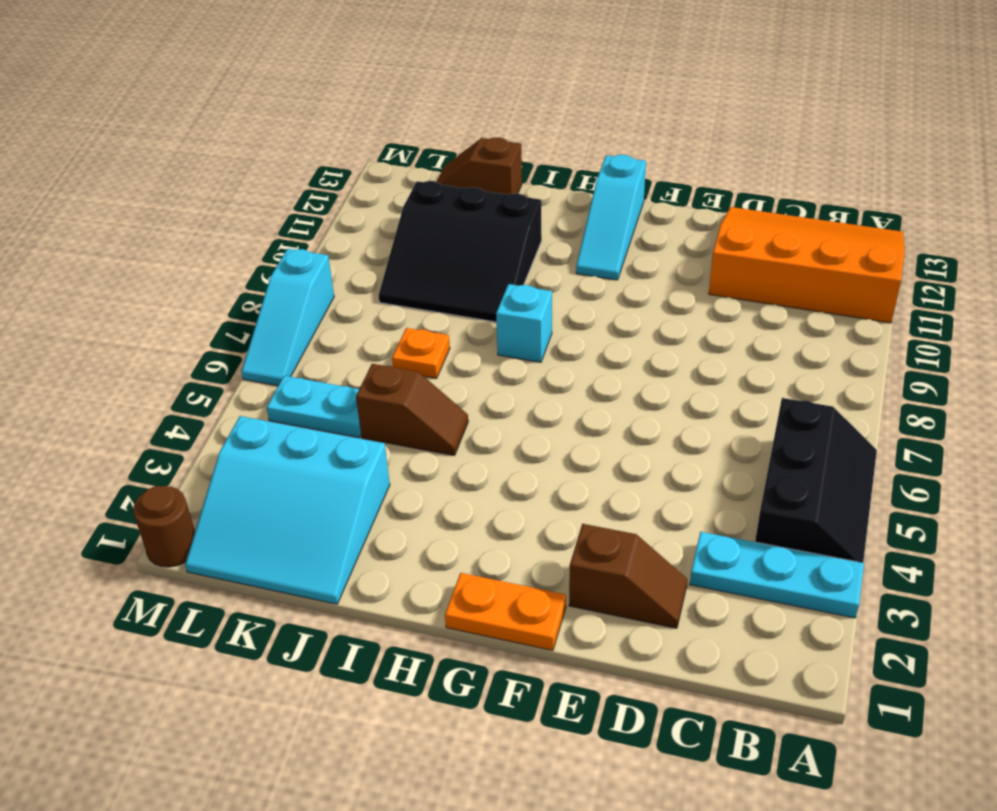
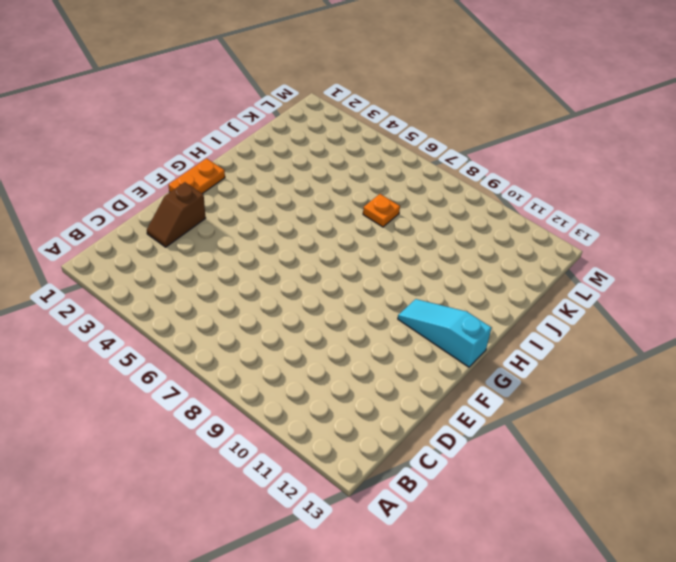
none -> cyan 1x3 plate [690,532,864,618]
none -> black 2x3 slope [755,398,877,563]
none -> orange 3x4 slope [709,207,905,323]

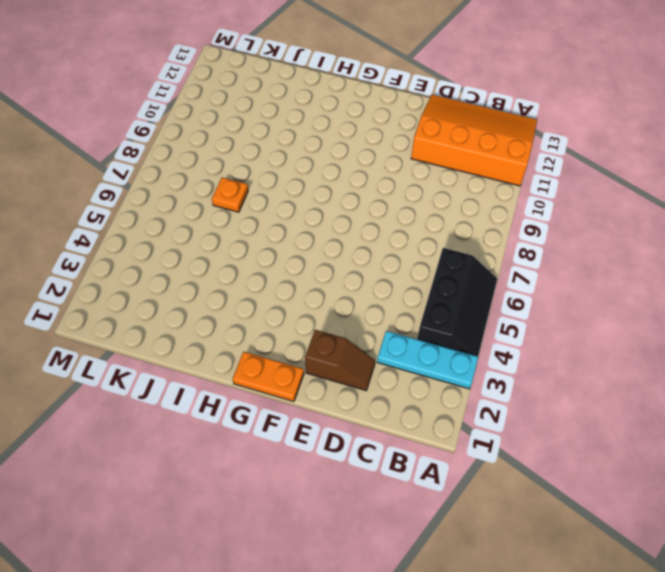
none -> cyan 1x3 slope [576,155,646,280]
none -> cyan 1x1 brick [496,284,552,362]
none -> brown 1x2 slope [356,364,468,456]

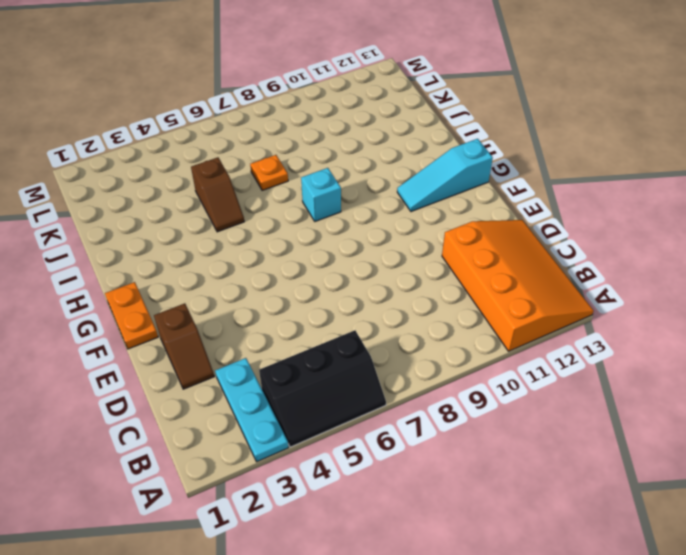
none -> black 3x3 slope [379,181,542,322]
none -> cyan 3x3 slope [185,416,390,604]
none -> brown 1x2 slope [437,137,522,195]

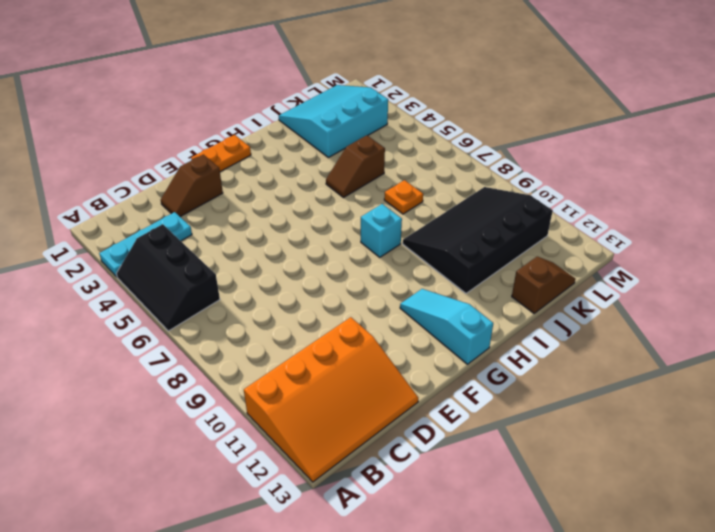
black 3x4 slope [403,187,553,293] -> black 3x3 slope [379,181,542,322]
none -> cyan 1x2 plate [267,376,361,438]
none -> brown 1x1 round brick [133,486,195,567]
none -> cyan 1x3 slope [242,249,334,386]

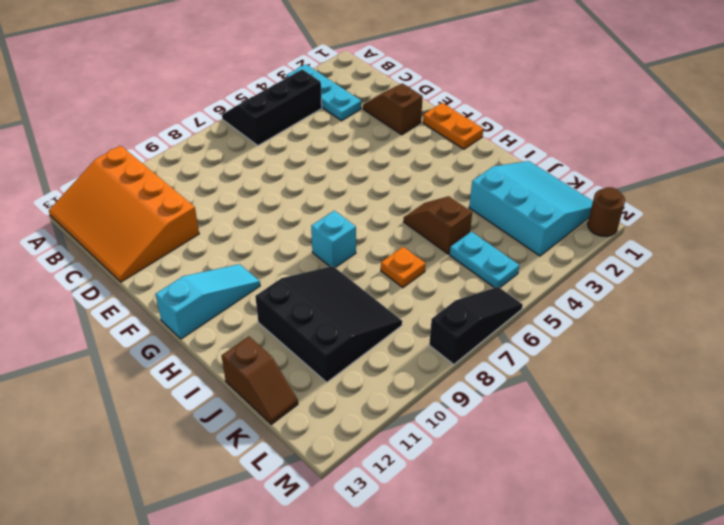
black 1x3 slope [429,287,523,365] -> cyan 1x3 slope [242,249,334,386]

